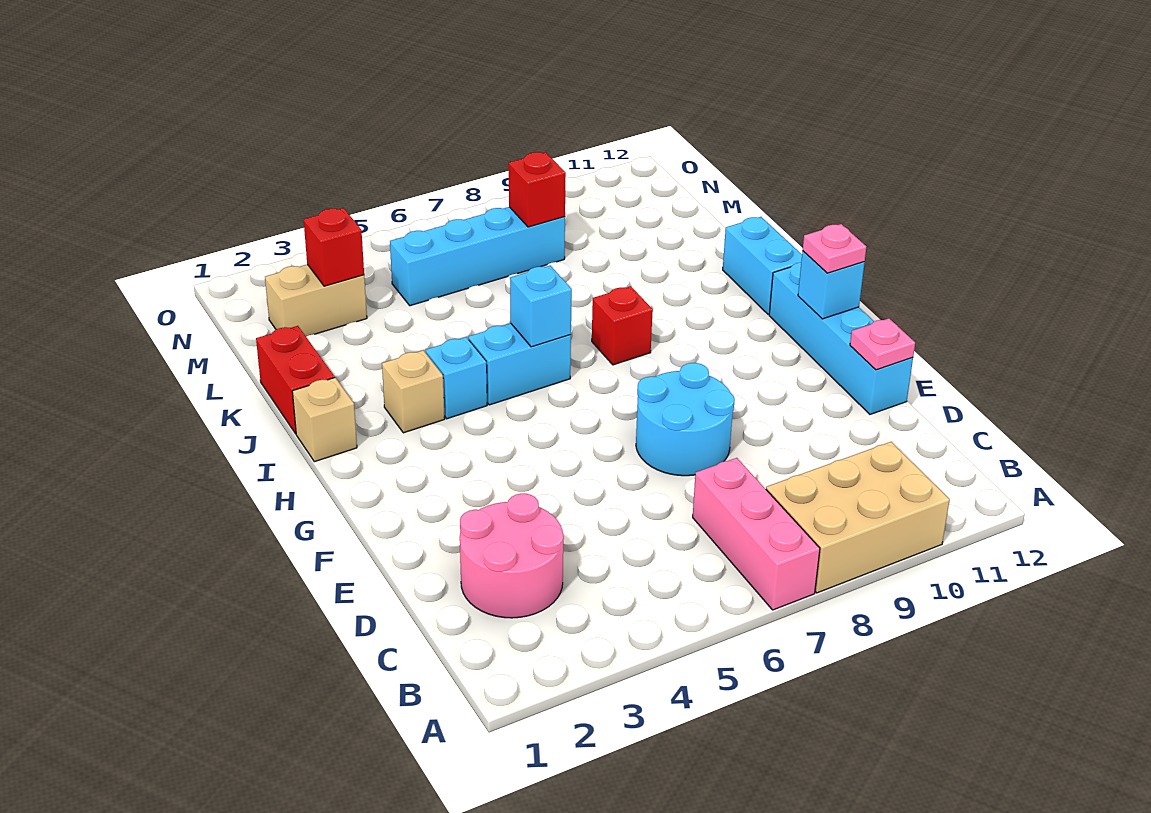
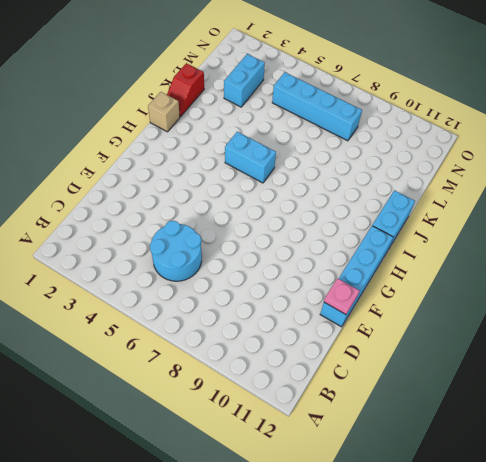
cyan 2x2 round brick [150,221,202,281] -> cyan 2x2 round brick moved to [636,363,735,476]
red 1x2 slope [167,63,204,117] -> red 1x2 brick [256,326,335,434]
cyan 1x2 brick [224,54,265,107] -> tan 1x2 brick [265,264,367,336]
none -> pink 1x3 brick [693,458,820,610]
none -> tan 2x3 brick [766,442,950,593]
none -> pink 2x2 round brick [460,494,564,618]

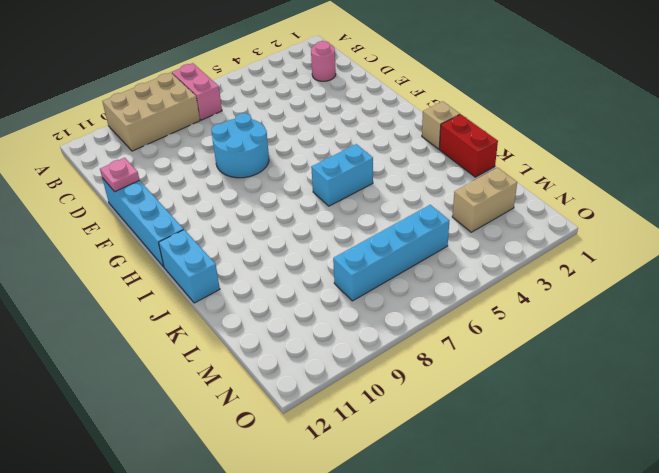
pink 1x2 brick [172,63,222,120] -> pink 1x3 brick [693,458,820,610]
pink 1x1 round brick [311,41,336,81] -> pink 2x2 round brick [460,494,564,618]
none -> tan 1x1 brick [382,350,445,433]
none -> cyan 1x1 brick [426,337,487,419]
none -> red 1x1 brick [592,286,653,365]

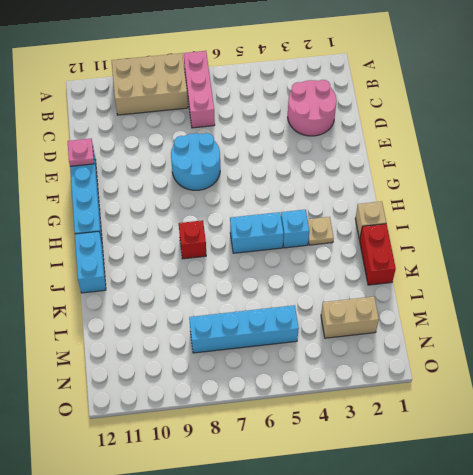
tan 1x1 plate [307,217,334,245] -> tan 1x1 brick [382,350,445,433]
none -> cyan 1x1 brick [798,251,865,319]
none -> cyan 1x1 brick [510,266,572,347]
none -> red 1x1 brick [304,208,364,286]

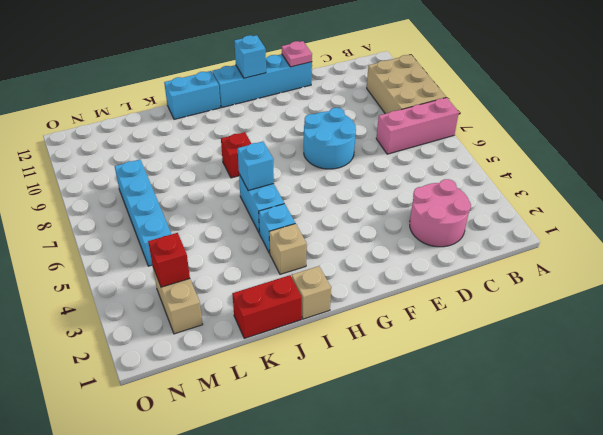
none -> red 1x1 brick [509,152,566,227]
none -> pink 1x1 plate [803,224,866,273]

